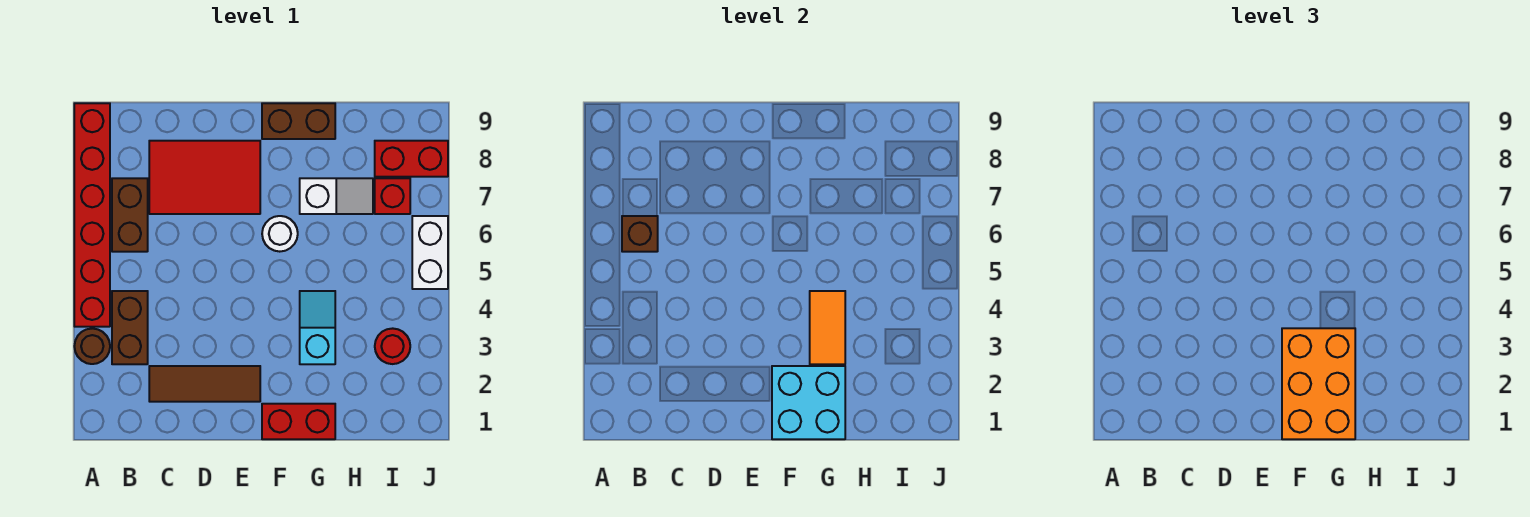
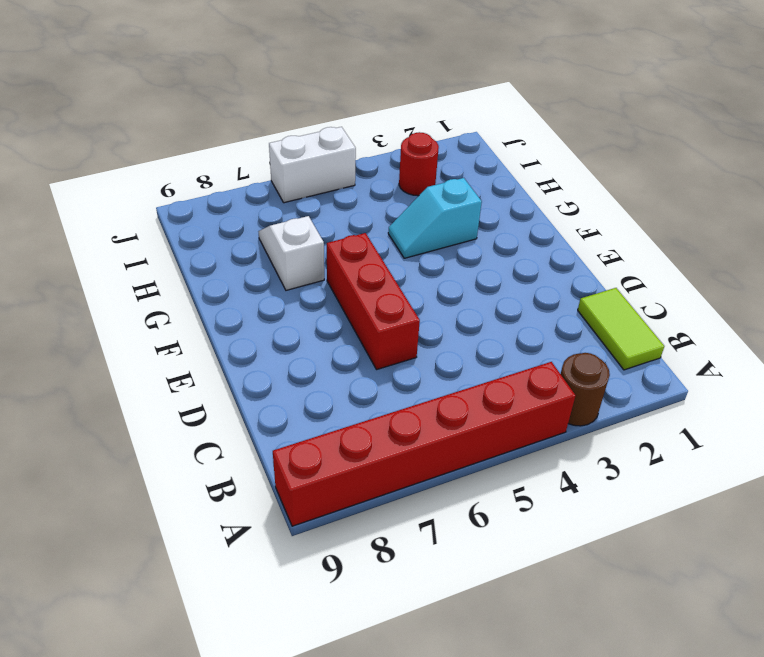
lime 1x2 tile [578,288,664,370] -> none
red 1x3 brick [327,233,420,370] -> white 1x1 round brick [262,216,298,252]
none -> brown 1x2 brick [112,291,148,364]
none -> brown 1x2 brick [112,178,148,252]
none -> brown 1x3 tile [149,366,260,402]

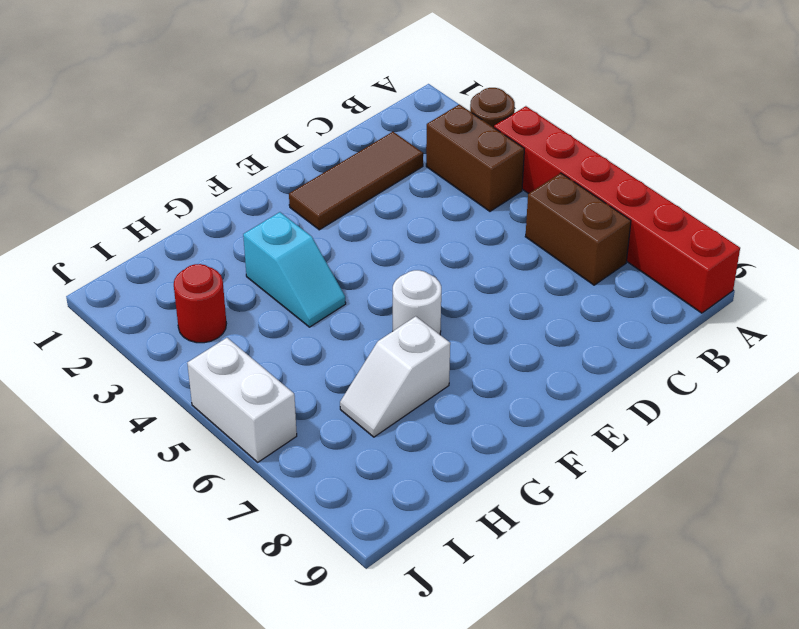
none -> red 2x3 tile [149,141,260,214]
none -> red 1x2 brick [262,404,335,439]
none -> brown 1x2 brick [262,103,335,139]

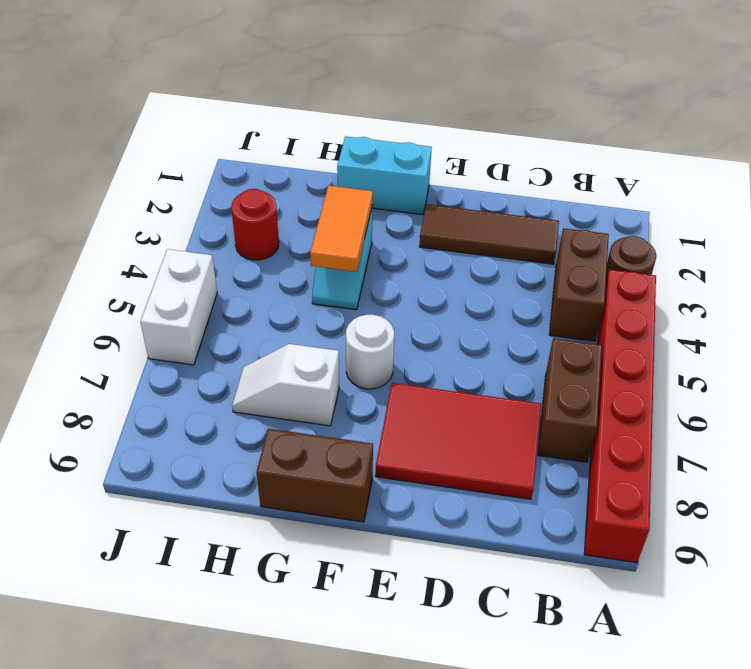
cyan 1x2 brick [337,136,432,215] -> red 1x2 brick [262,404,335,439]
none -> red 1x1 brick [375,178,410,214]
none -> red 1x2 brick [375,141,448,177]
none -> brown 1x1 brick [622,216,658,252]

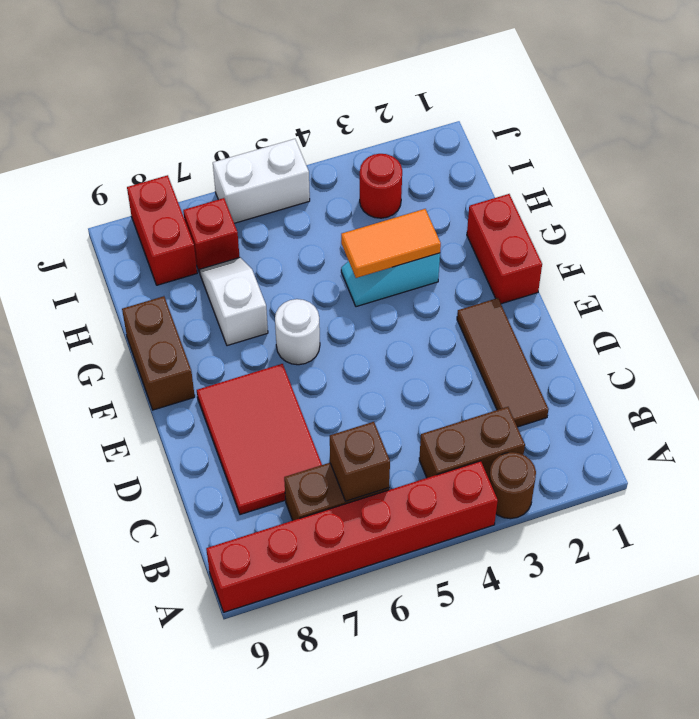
none -> cyan 2x2 brick [772,366,845,439]
none -> orange 2x3 brick [1282,328,1355,439]

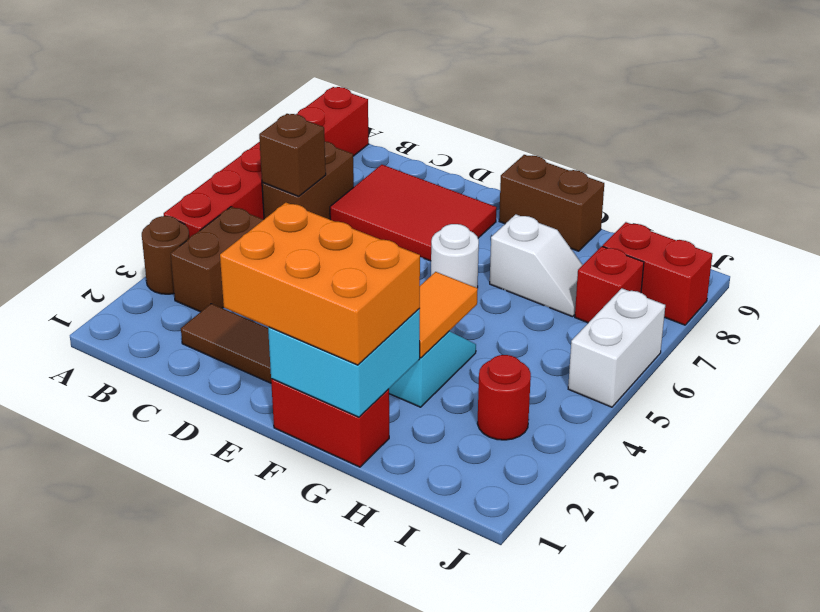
orange 2x3 brick [220,203,420,365] -> orange 2x3 brick turned to [1282,328,1355,439]

